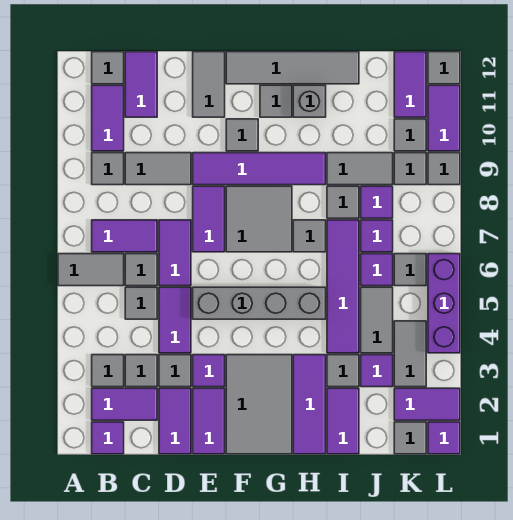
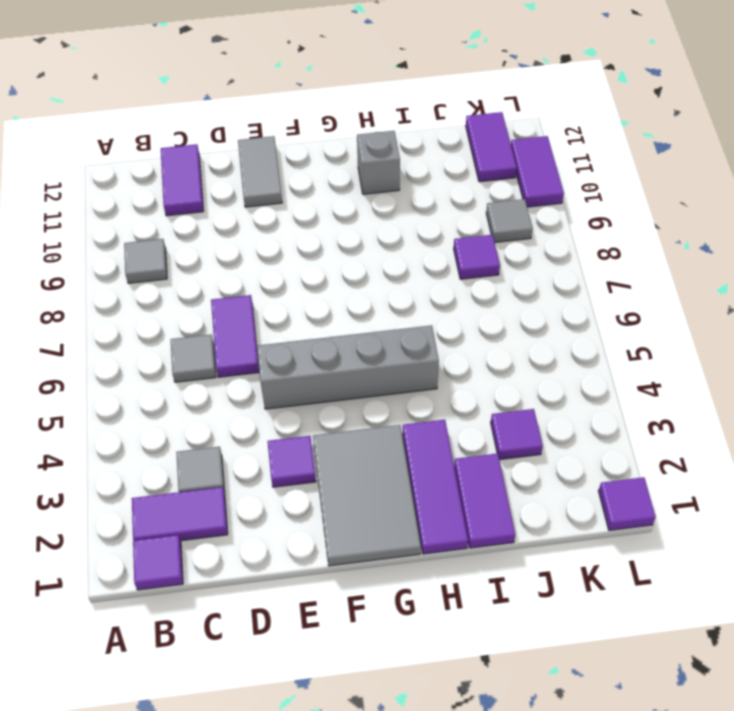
none -> grey 1x2 tile [58,254,124,286]
none -> grey 1x1 tile [92,355,124,387]
none -> purple 1x2 tile [92,220,157,252]
none -> purple 1x2 tile [92,85,124,151]

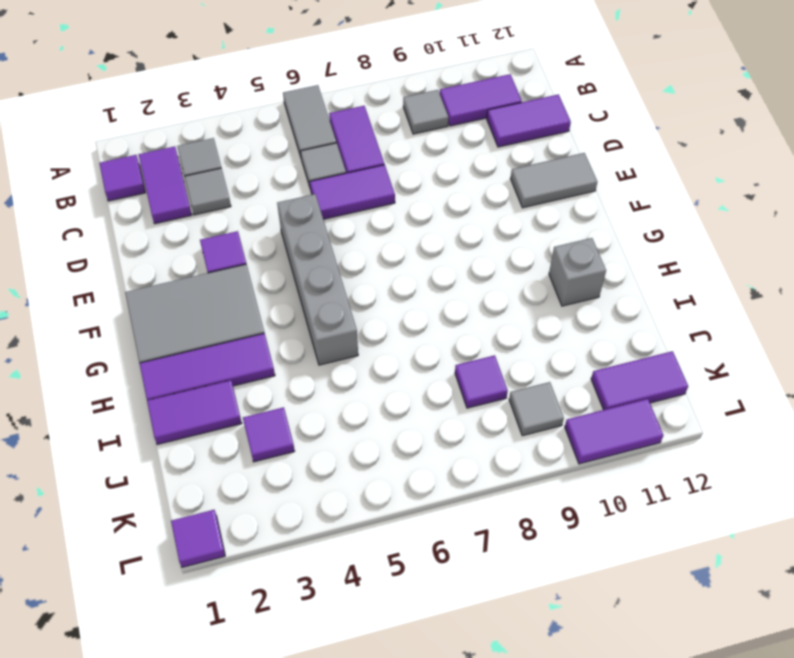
none -> grey 1x1 tile [92,52,124,84]
none -> grey 1x1 tile [125,287,157,319]
none -> grey 1x2 tile [125,153,191,185]
none -> purple 1x2 tile [159,388,191,454]

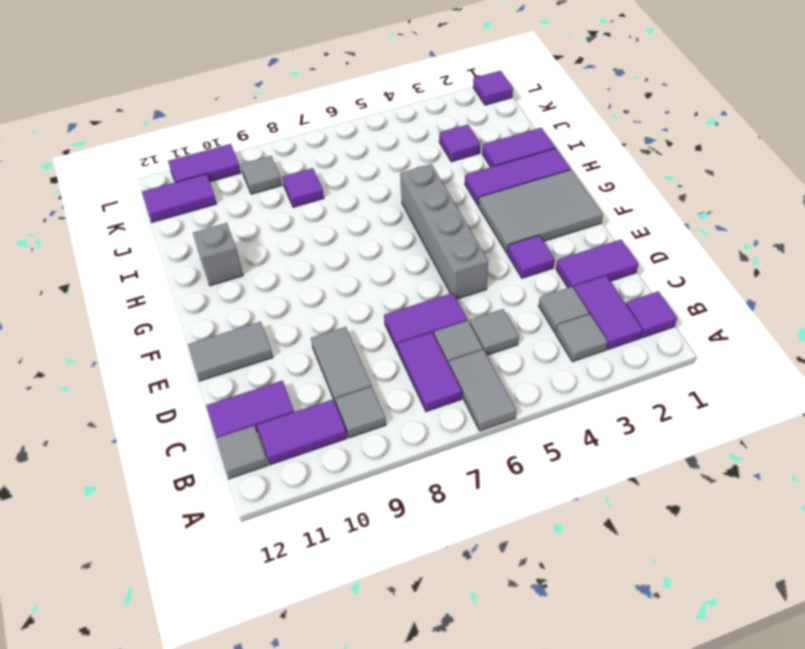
none -> grey 1x1 tile [159,355,191,387]
none -> purple 1x2 tile [159,287,191,353]
none -> purple 1x2 tile [193,388,225,454]
none -> purple 1x2 tile [193,186,225,252]

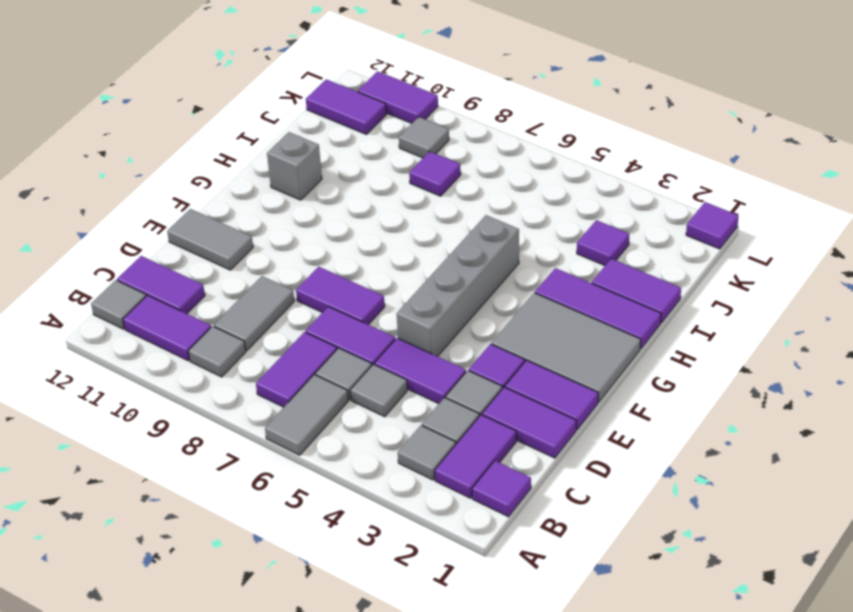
none -> purple 1x4 tile [193,153,326,185]
none -> grey 2x2 tile [226,186,292,252]
none -> grey 1x1 tile [226,119,258,151]
none -> grey 1x4 tile [226,52,359,84]

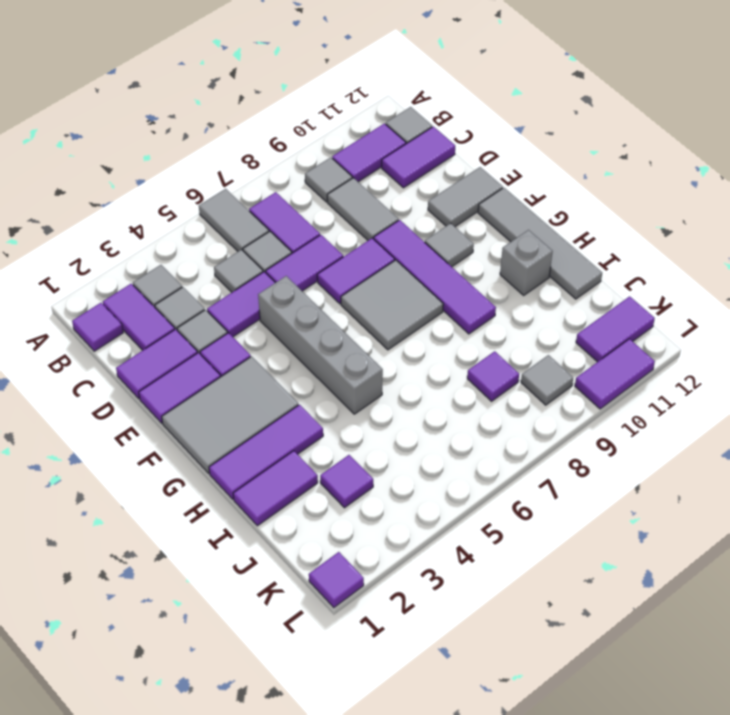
none -> grey 1x1 tile [260,85,292,117]
none -> grey 1x1 tile [293,220,326,252]
none -> grey 1x1 tile [327,355,359,387]
none -> purple 1x4 tile [327,220,359,353]

